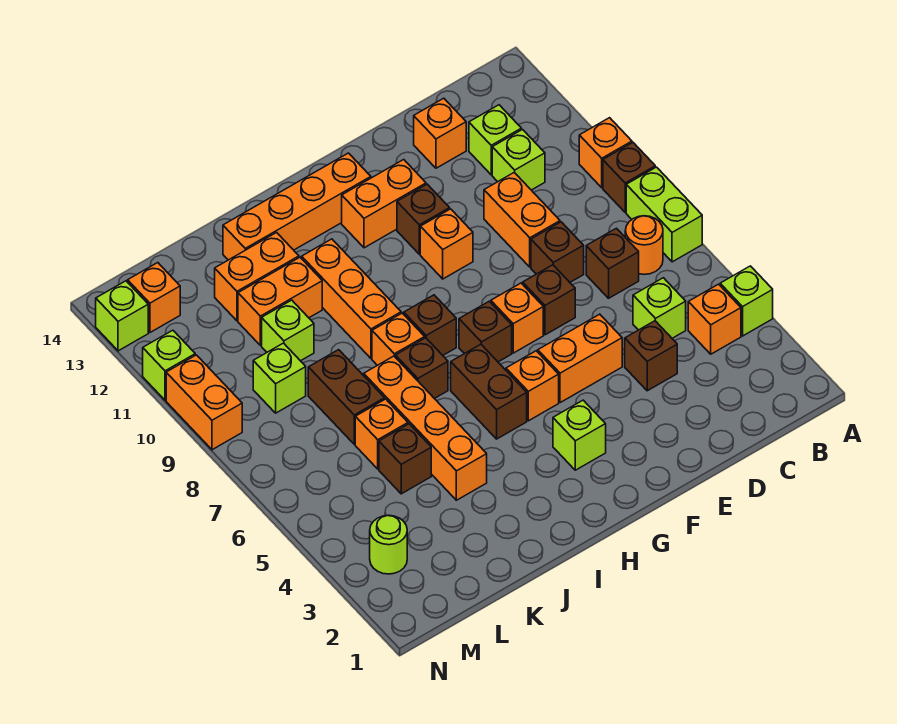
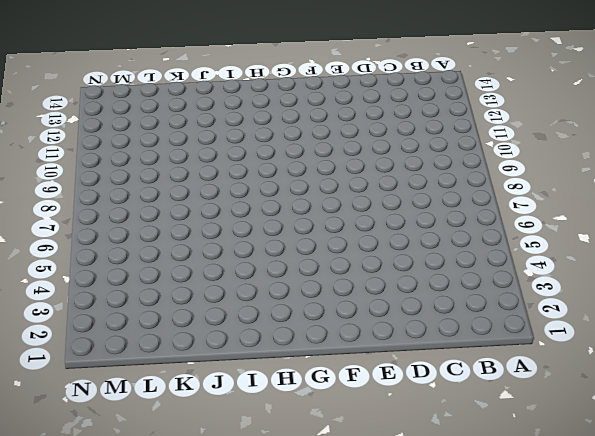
none -> lime 1x1 brick [720,266,773,336]
none -> lime 1x2 brick [626,167,702,262]
none -> brown 1x1 brick [603,143,655,212]
none -> orange 1x1 brick [579,118,632,188]

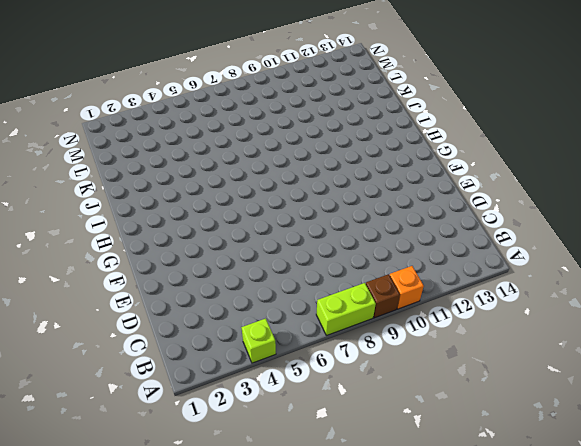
none -> orange 1x1 brick [688,284,741,354]
none -> orange 1x1 round brick [625,216,663,275]
none -> lime 1x1 brick [633,278,686,338]
none -> brown 1x1 brick [586,228,639,298]

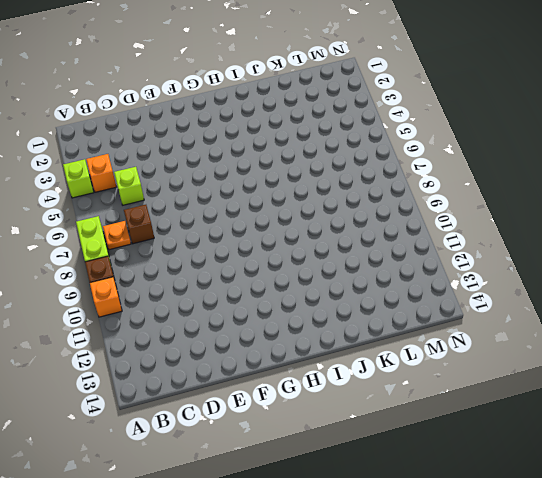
orange 1x1 plate [103,221,131,250] -> orange 1x1 round brick [625,216,663,275]
none -> lime 1x1 brick [492,130,545,190]
none -> lime 1x1 brick [469,105,521,175]
none -> brown 1x1 brick [625,321,677,391]
none -> brown 1x1 brick [531,222,584,282]

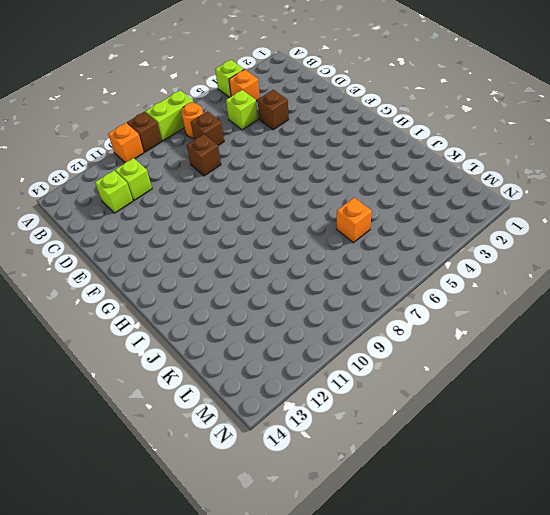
none -> orange 1x2 brick [484,173,560,267]
none -> orange 1x1 brick [414,98,466,168]
none -> orange 1x2 brick [538,314,622,403]
none -> brown 1x1 brick [523,265,575,335]

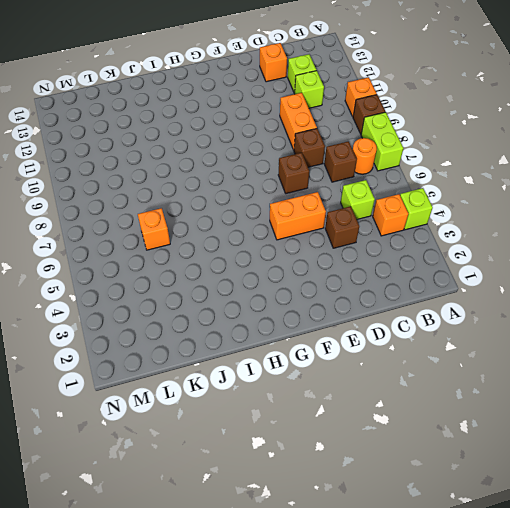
none -> orange 1x1 brick [491,283,543,353]
none -> orange 1x1 brick [420,209,473,279]
none -> brown 1x1 brick [397,184,450,254]
none -> orange 1x2 brick [342,160,426,248]

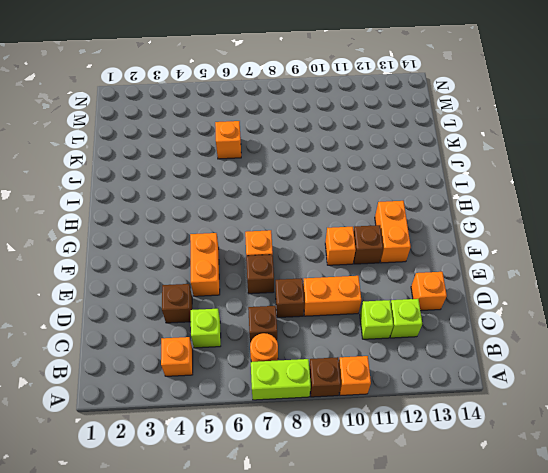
none -> lime 1x1 brick [720,266,773,336]
none -> lime 1x1 brick [553,400,606,470]
none -> orange 1x1 brick [506,351,559,421]
none -> brown 1x1 brick [459,301,512,362]

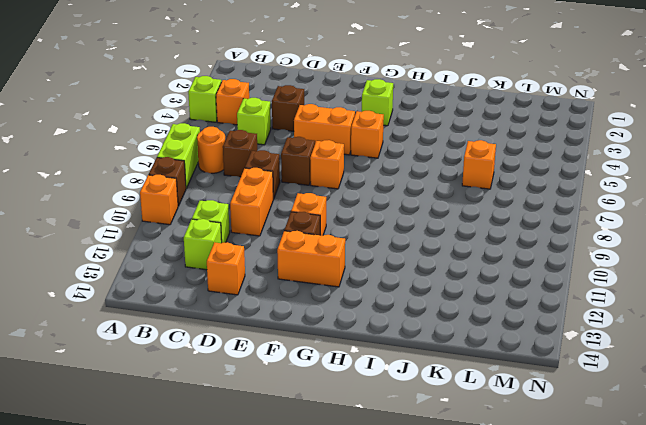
none -> brown 1x1 brick [459,301,512,362]
none -> orange 1x4 brick [223,153,371,260]
none -> brown 1x2 brick [451,344,527,439]
none -> brown 1x1 brick [404,295,456,355]

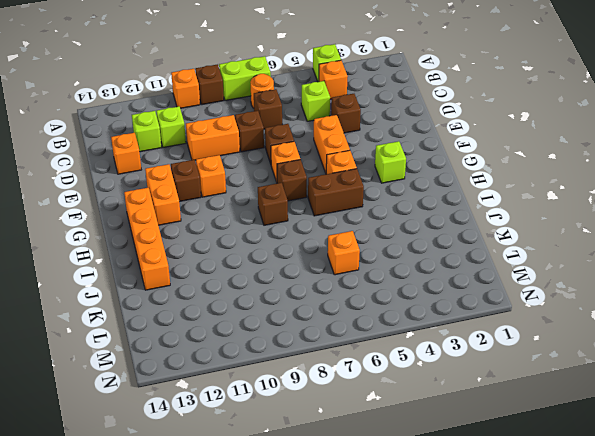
none -> brown 1x1 brick [396,338,448,399]
none -> orange 1x1 brick [372,313,425,365]
none -> orange 1x3 brick [302,239,401,358]
none -> orange 1x4 brick [364,356,487,500]

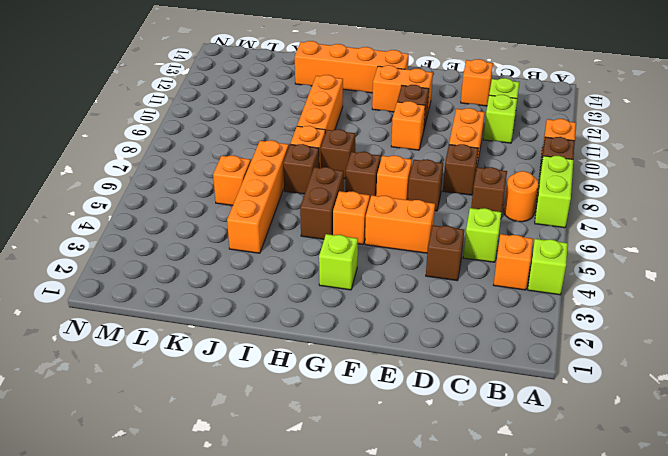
none -> orange 1x2 brick [238,257,322,346]
none -> orange 1x2 brick [215,233,299,321]
none -> brown 1x1 brick [379,424,431,494]
none -> brown 1x2 brick [308,350,385,444]

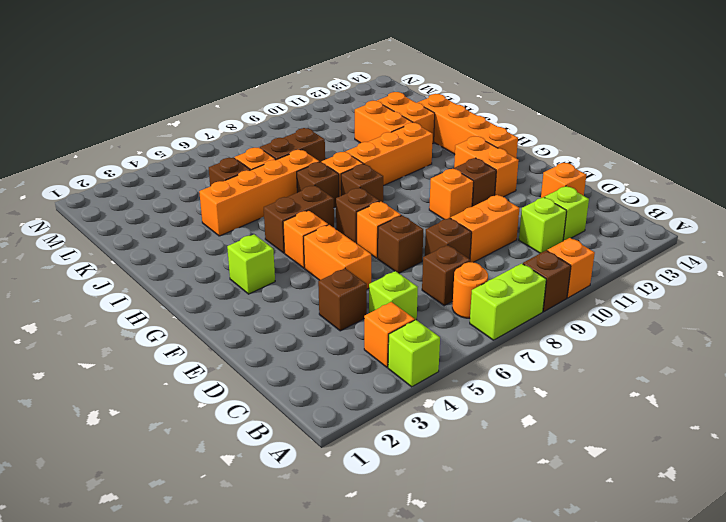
none -> lime 1x1 brick [262,300,314,361]
none -> lime 1x1 brick [253,343,306,413]
none -> lime 1x1 round brick [370,515,407,574]
none -> orange 1x1 brick [128,263,180,332]

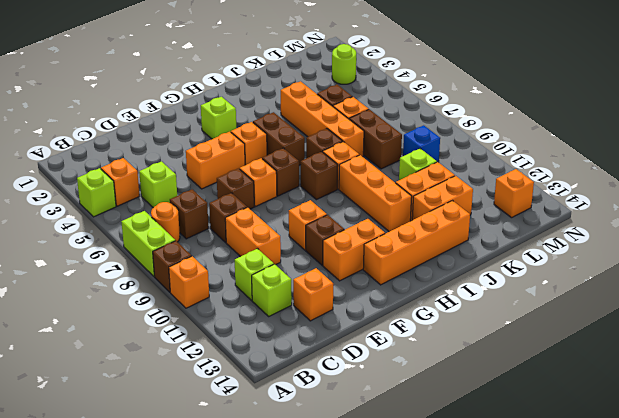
blue 1x1 brick [403,125,440,162] -> lime 1x1 brick [253,343,306,413]
none -> brown 1x1 brick [625,321,677,391]
none -> orange 1x2 brick [166,355,242,450]
none -> lime 1x1 brick [143,330,195,400]
none -> lime 1x1 brick [96,281,148,351]

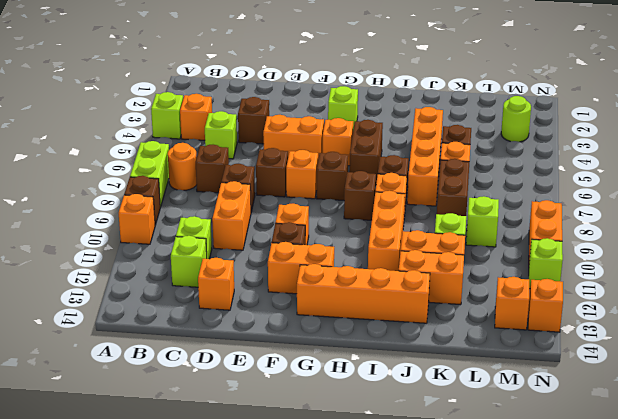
orange 1x1 brick [528,279,563,332] -> lime 1x1 brick [96,281,148,351]

